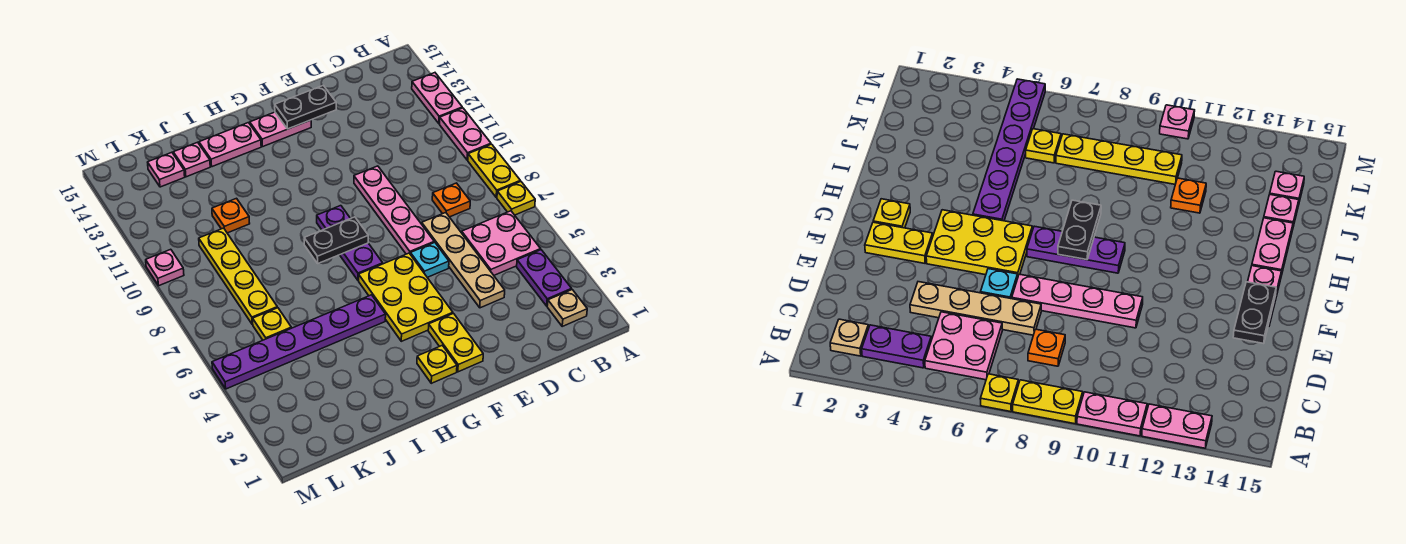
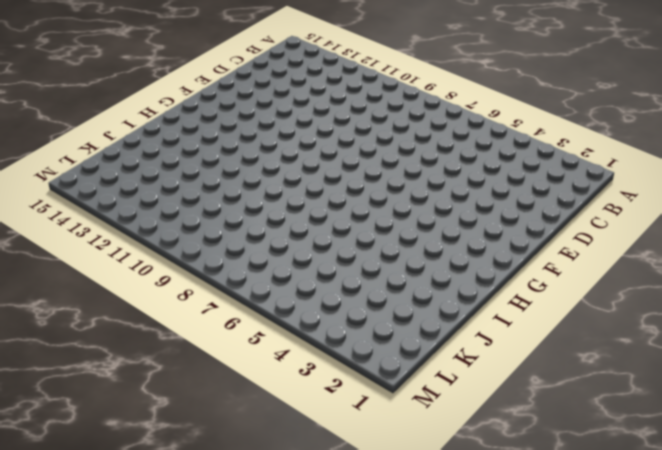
none -> yellow 1x1 plate [497,181,535,215]
none -> yellow 1x2 plate [468,144,520,197]
none -> pink 1x2 plate [440,108,491,160]

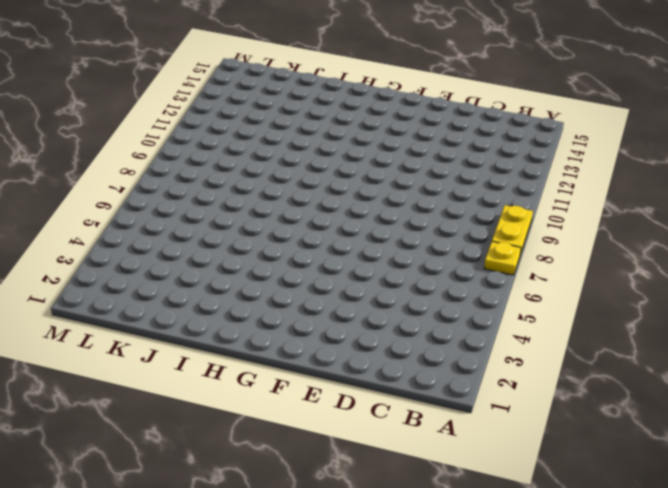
none -> pink 1x2 plate [440,108,491,160]
none -> pink 1x2 plate [412,73,462,124]
none -> tan 1x1 plate [547,290,587,326]

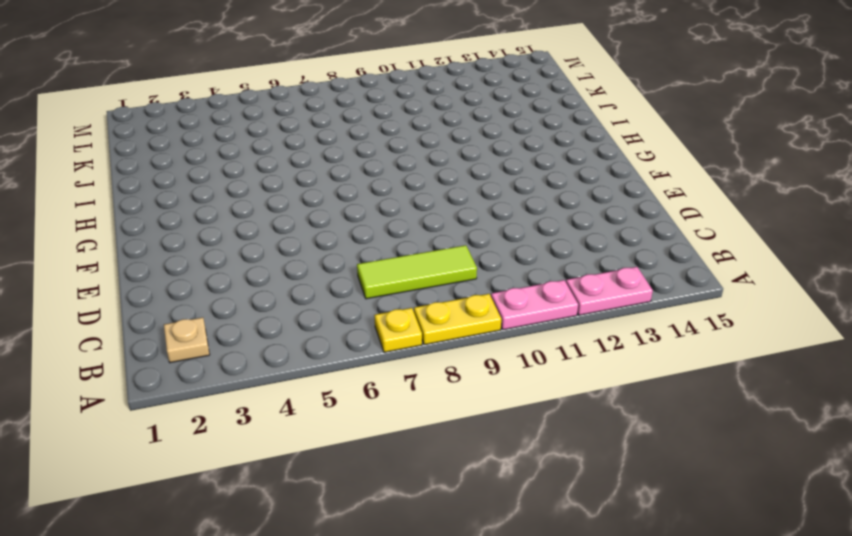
lime 1x3 tile [357,245,477,299] -> orange 1x1 plate [432,183,470,217]
none -> purple 1x2 plate [517,250,572,306]
none -> pink 2x2 plate [462,211,541,275]
none -> tan 1x4 plate [422,213,505,308]

